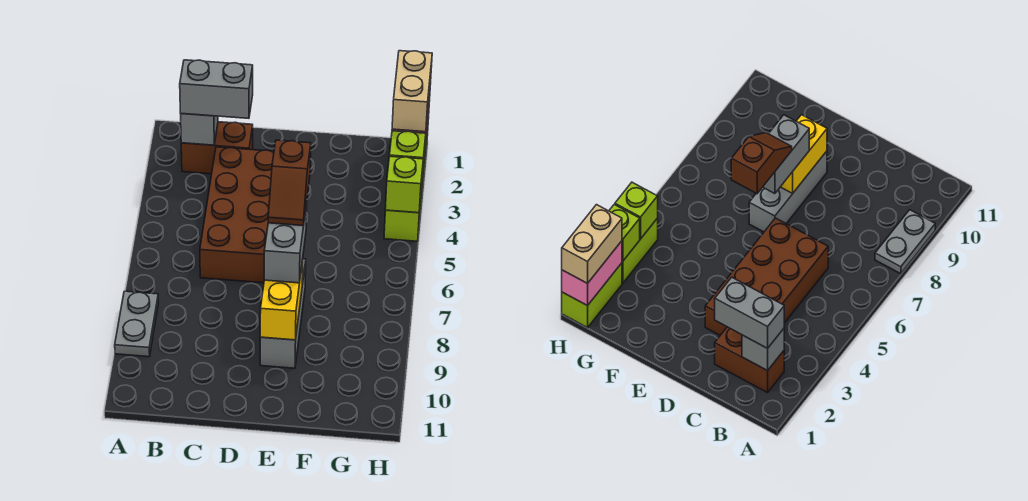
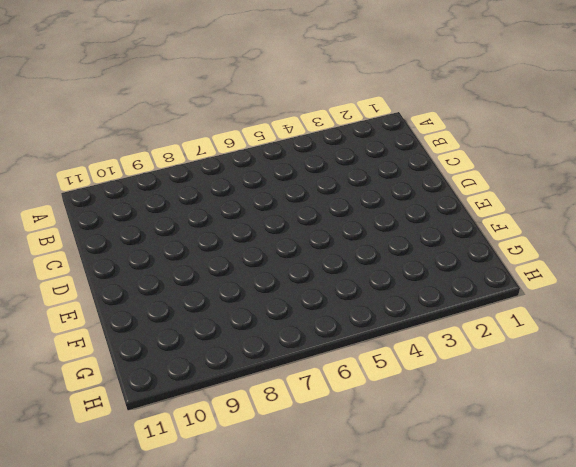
none -> grey 1x2 plate [115,291,159,357]
none -> brown 1x2 brick [181,122,253,174]
none -> brown 2x4 brick [200,147,274,283]

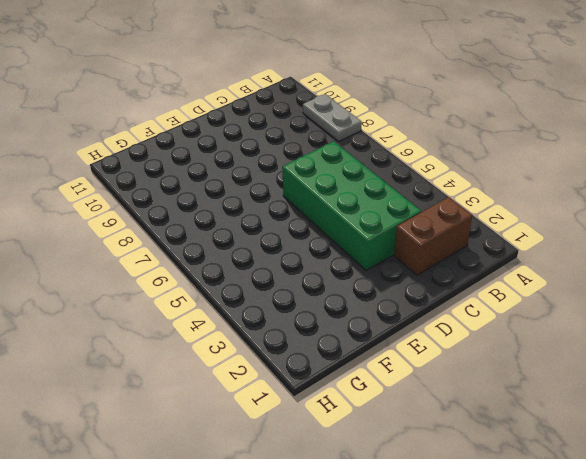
green 2x4 brick [282,141,421,270] -> brown 2x4 brick [200,147,274,283]
none -> grey 1x3 brick [260,259,306,368]
none -> lime 1x2 brick [562,263,622,328]
none -> lime 1x2 brick [384,170,424,241]

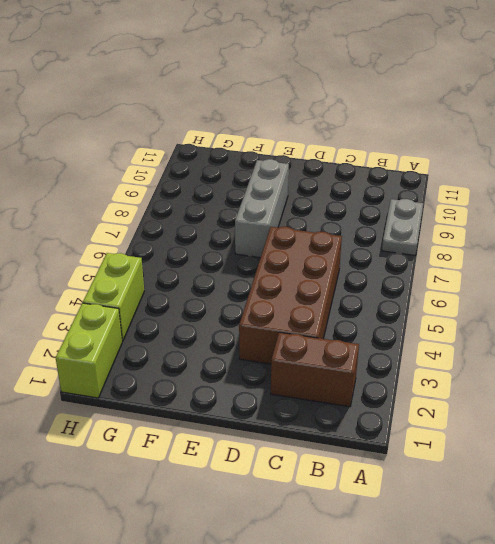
none -> grey 1x1 brick [181,114,218,145]
none -> yellow 1x2 brick [260,260,303,340]
none -> pink 1x2 brick [562,241,622,306]

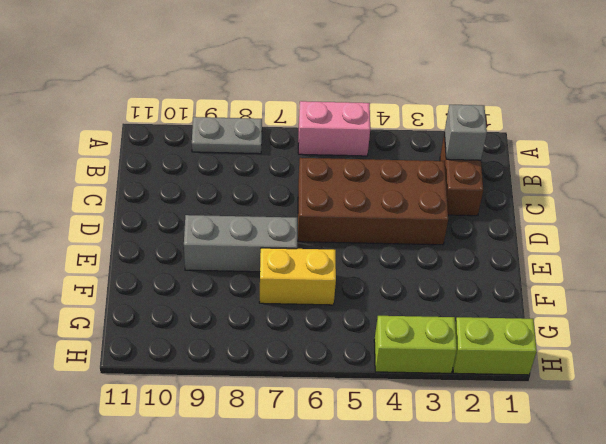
pink 1x2 brick [298,101,370,156] -> pink 1x2 brick moved to [562,241,622,306]
yellow 1x2 brick [259,248,336,305] -> yellow 1x2 brick moved to [260,260,303,340]
none -> lime 1x1 brick [389,131,426,179]
none -> lime 1x1 brick [385,156,423,213]
none -> grey 1x2 brick [180,60,253,118]

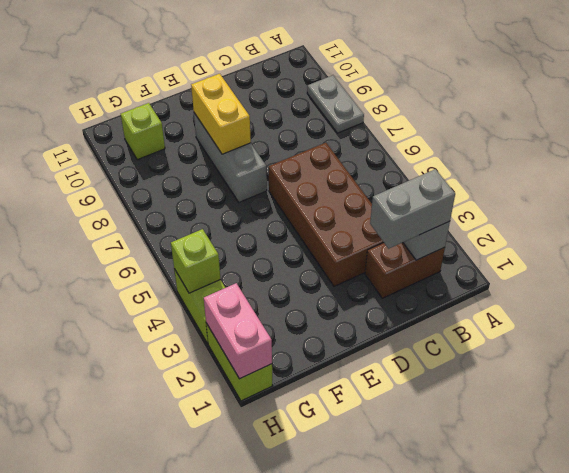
lime 1x1 brick [121,103,165,160] -> lime 1x1 brick moved to [389,131,426,179]
none -> grey 1x2 brick [264,203,307,283]
none -> tan 1x2 brick [392,51,432,132]
none -> brown 1x2 slope [268,140,311,226]

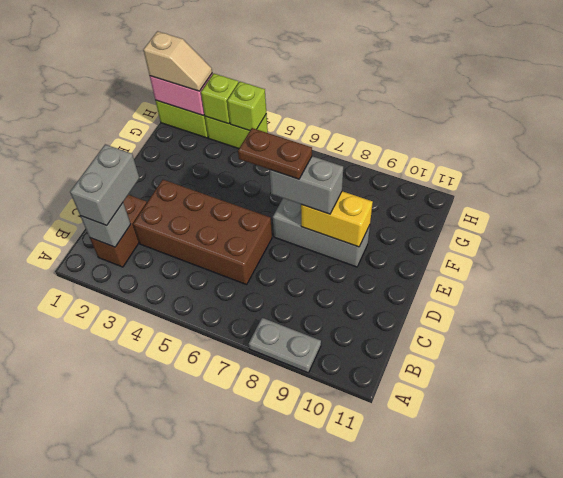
brown 1x2 plate [238,128,312,179] -> brown 1x2 slope [268,140,311,226]
tan 1x2 slope [143,31,212,91] -> tan 1x2 brick [392,51,432,132]

